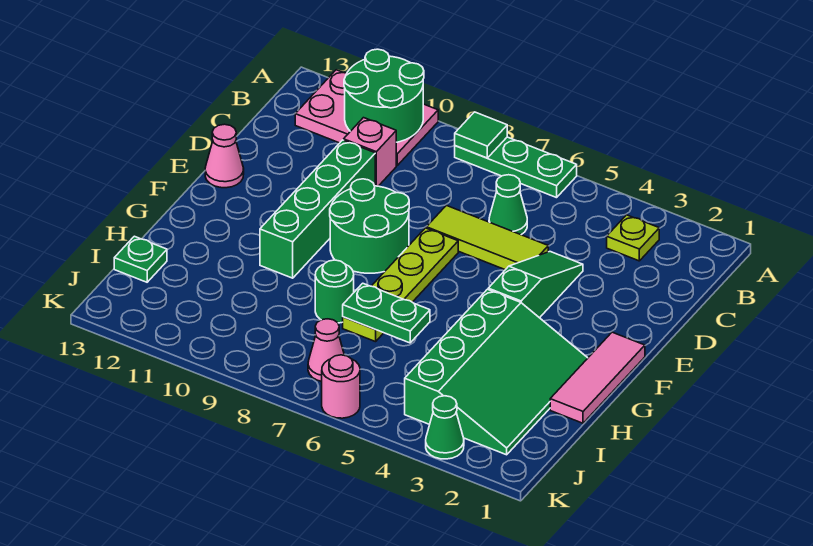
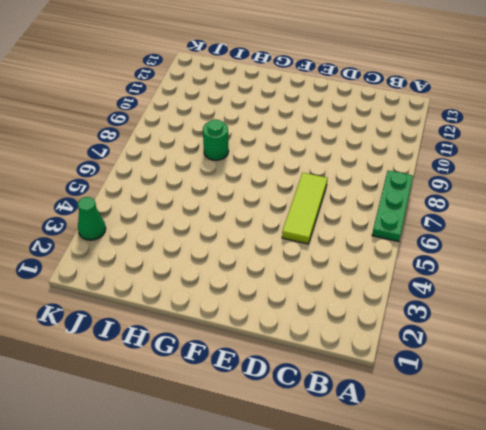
none -> pink 2x3 plate [295,70,438,165]
none -> lime 1x1 plate [607,215,659,261]
none -> green 1x1 cone [489,175,527,235]

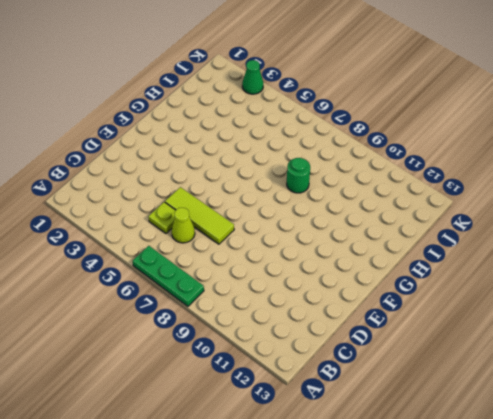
lime 1x1 plate [148,202,176,233] -> lime 1x1 plate moved to [607,215,659,261]
lime 1x1 cone [172,208,195,243] -> green 1x1 cone [489,175,527,235]
none -> pink 2x3 plate [295,70,438,165]
none -> pink 1x1 brick [344,118,396,186]
none -> green 1x3 slope [488,252,583,318]

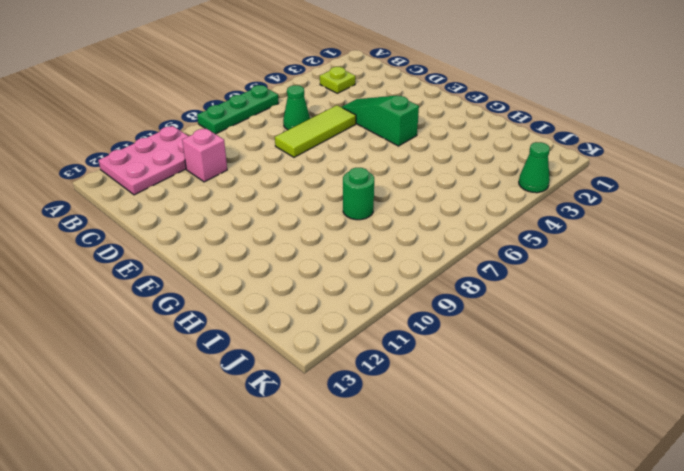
none -> green 1x4 brick [260,140,375,278]
none -> lime 1x4 plate [343,228,458,342]
none -> green 2x2 round brick [330,179,409,273]

